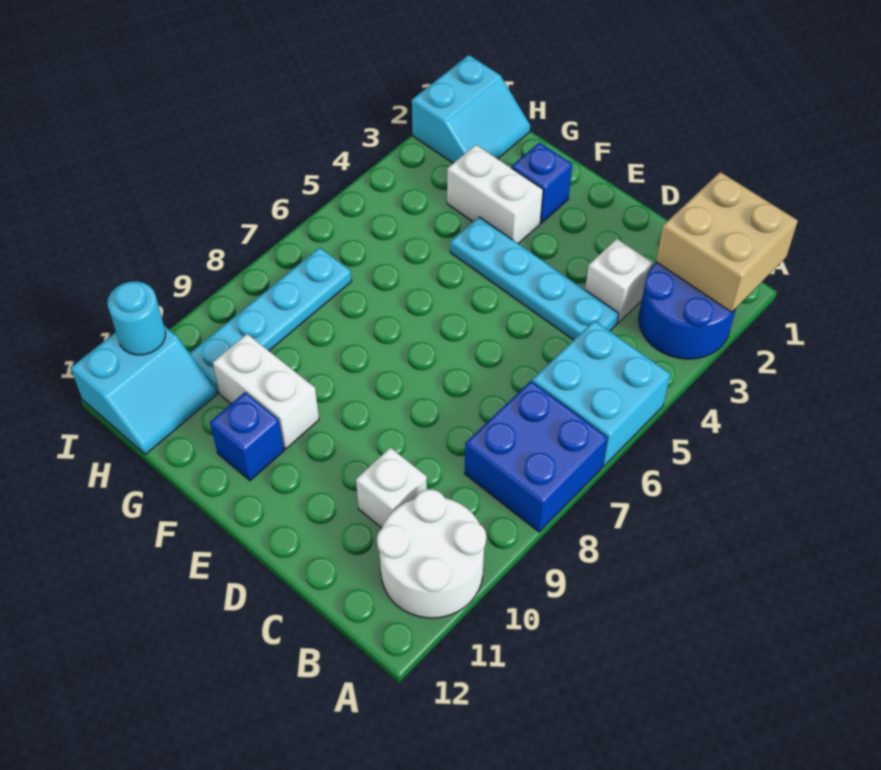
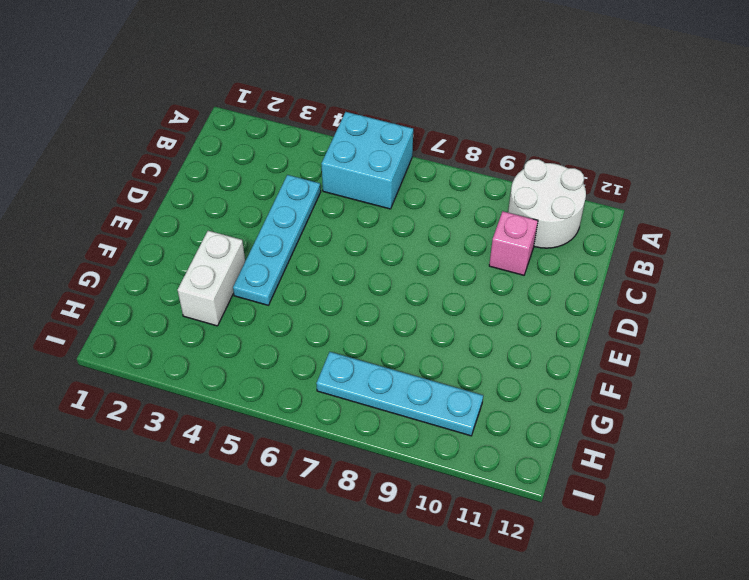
pink 1x1 brick [489,211,538,275] -> white 1x1 brick [356,448,427,528]
none -> blue 2x2 round brick [639,262,736,359]
none -> blue 2x2 brick [464,381,608,532]
none -> white 1x1 brick [585,239,652,323]

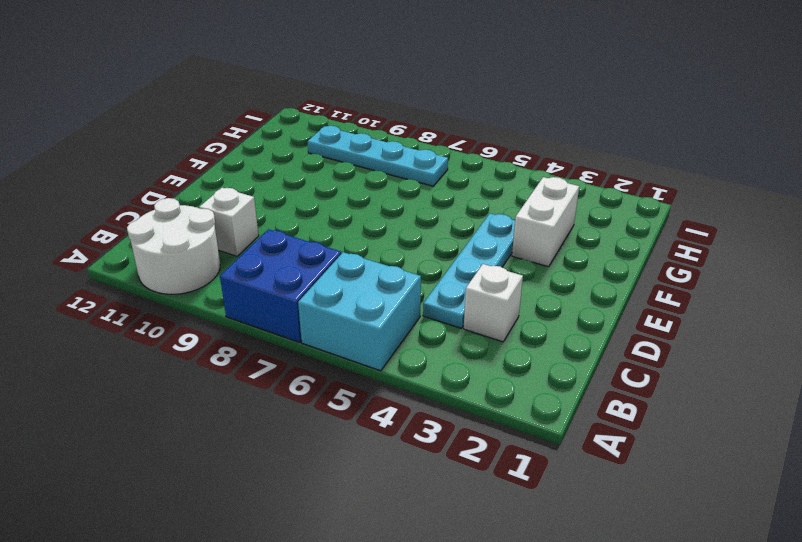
none -> blue 2x2 round brick [639,262,736,359]
none -> blue 1x1 brick [511,143,572,223]
none -> white 1x2 brick [213,334,319,449]

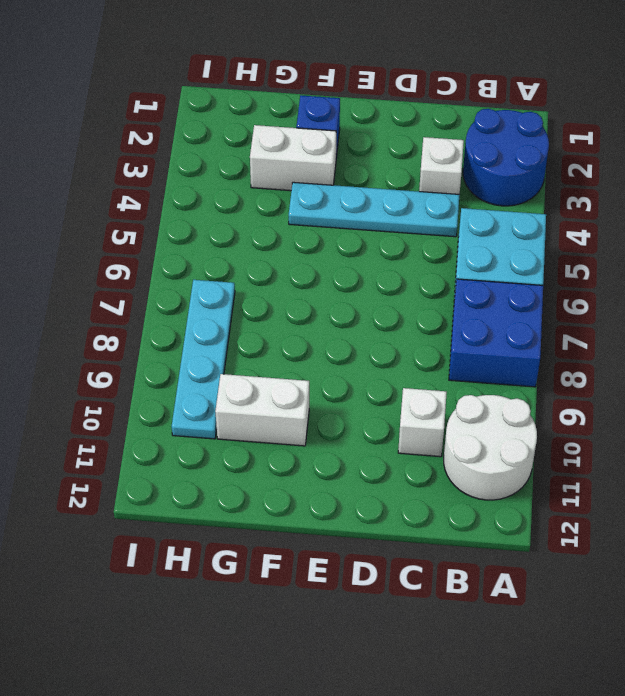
none -> blue 1x1 brick [210,392,284,481]
none -> cyan 2x2 slope [412,55,530,163]
none -> cyan 2x2 slope [71,326,217,454]

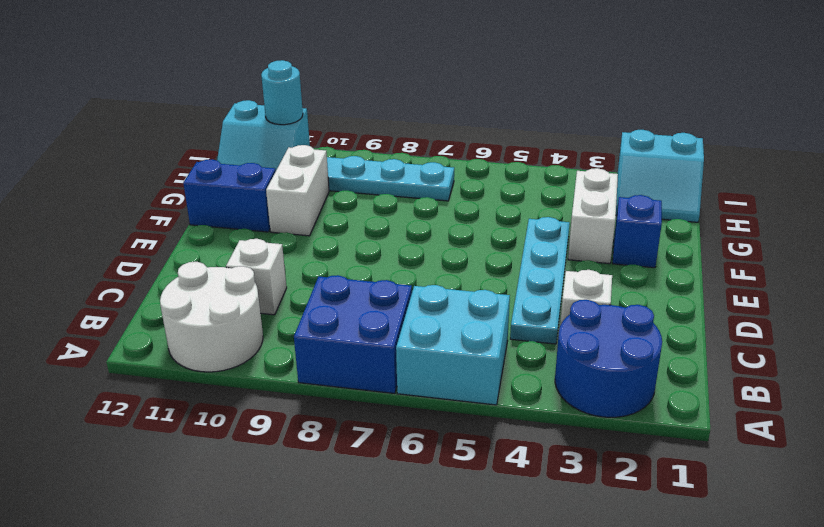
blue 1x2 brick [183,159,276,232] -> blue 1x1 brick [210,392,284,481]
none -> tan 2x2 brick [656,172,798,312]

